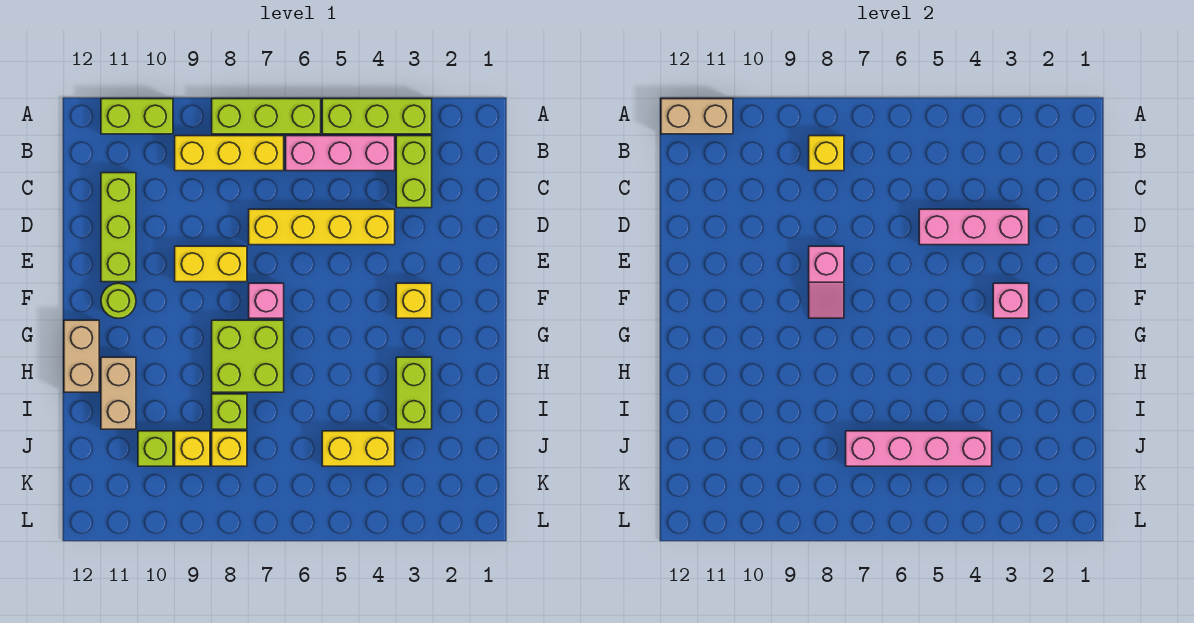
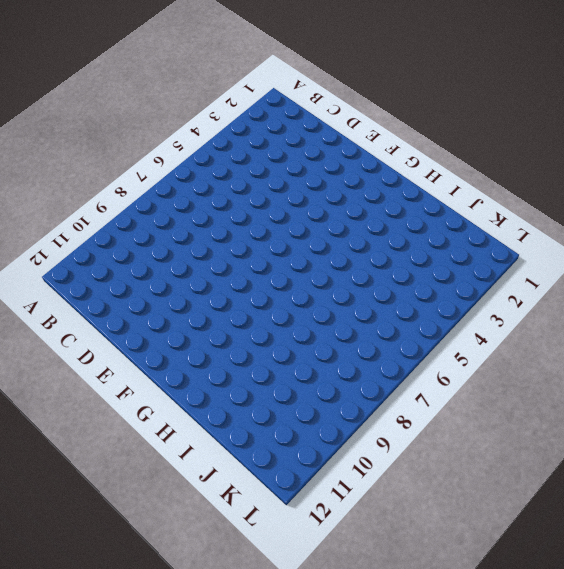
none -> lime 1x3 brick [322,99,432,134]
none -> lime 1x3 brick [212,99,321,134]
none -> lime 1x2 brick [101,99,173,134]

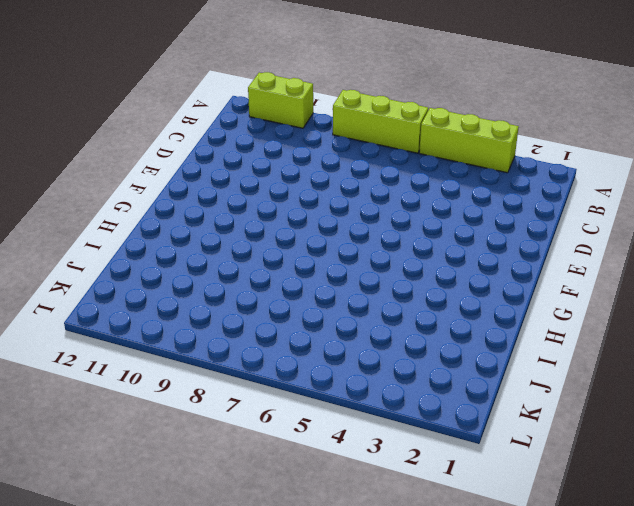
none -> lime 1x2 brick [396,136,432,208]
none -> pink 1x3 brick [286,136,395,171]
none -> yellow 1x3 brick [175,136,284,171]

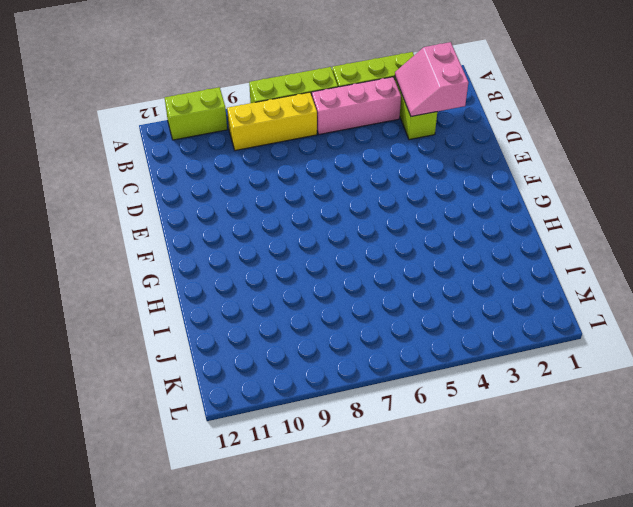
pink 2x2 slope [395,42,468,116] -> none
none -> lime 1x3 brick [101,173,136,282]
none -> yellow 1x4 brick [249,209,395,245]
none -> yellow 1x2 brick [175,246,247,282]

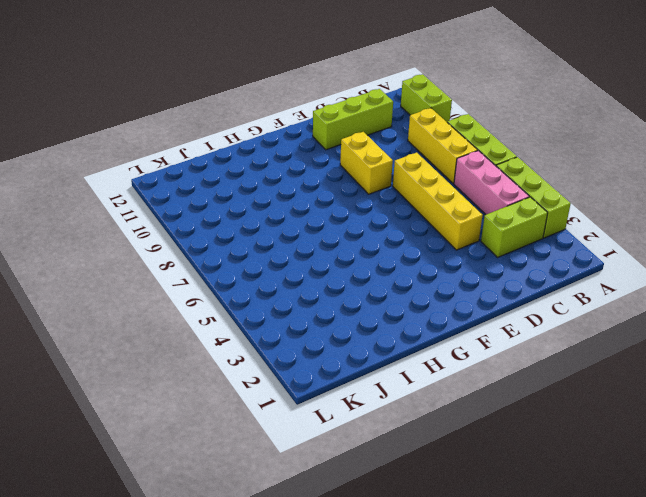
none -> yellow 1x1 brick [396,283,432,318]
none -> pink 1x1 brick [249,283,284,318]
none -> lime 1x1 round brick [101,283,136,318]

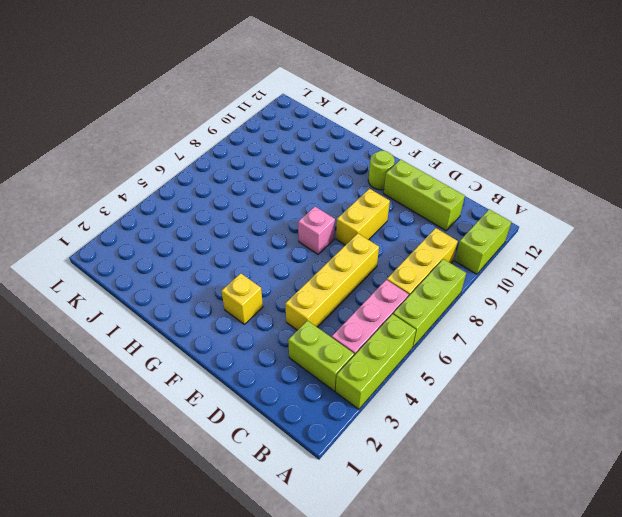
none -> lime 2x2 brick [212,320,284,392]
none -> tan 1x2 brick [64,320,99,392]
none -> lime 1x2 brick [396,357,432,429]

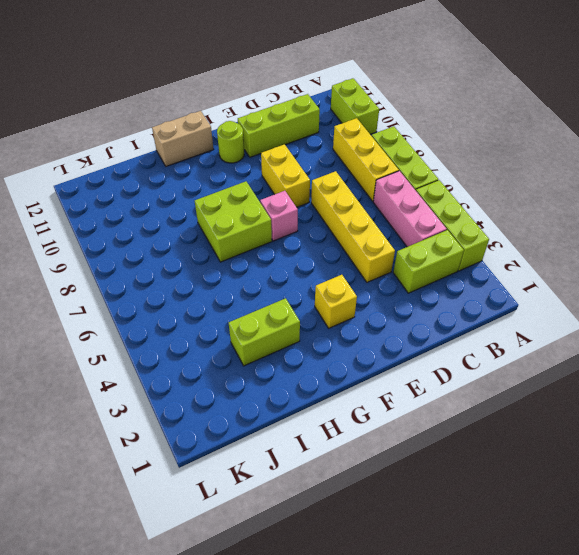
none -> tan 1x2 brick [101,357,136,429]
none -> lime 1x1 brick [212,394,247,429]
none -> yellow 1x2 brick [322,431,395,466]

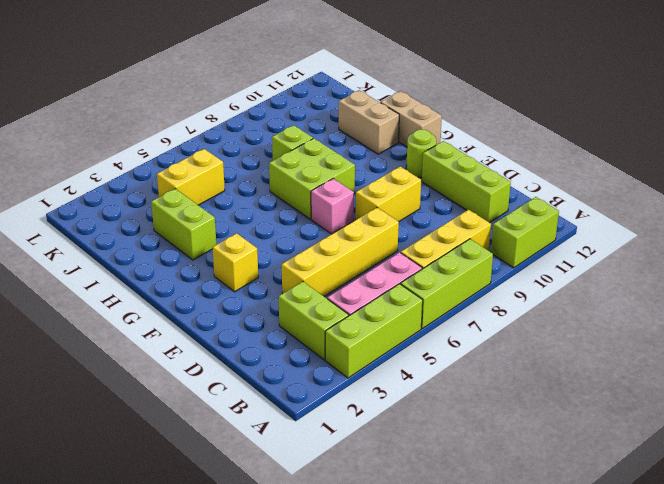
none -> yellow 1x1 brick [212,431,247,466]
none -> yellow 1x1 brick [175,431,210,466]
none -> lime 1x1 brick [138,431,173,466]

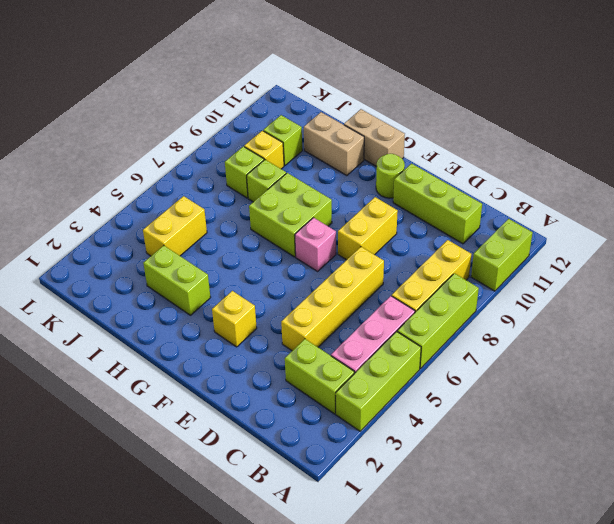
lime 1x1 brick [225,147,264,198] -> yellow 1x1 brick [212,431,247,466]
none -> tan 1x2 brick [661,99,733,134]
none -> yellow 1x1 brick [809,136,844,171]
none -> pink 1x3 brick [919,209,1029,245]

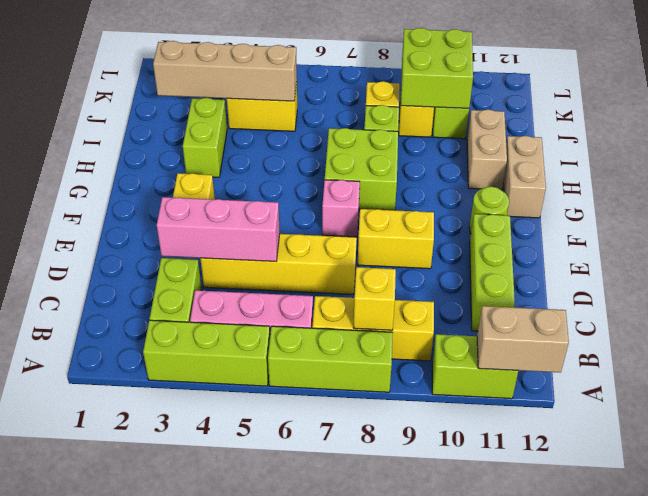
tan 1x4 brick [153,41,297,101] -> pink 1x4 brick [846,431,992,466]
lime 2x2 brick [401,28,473,108] -> none
none -> pink 1x2 slope [809,246,844,318]
none -> pink 1x1 brick [993,283,1029,318]

